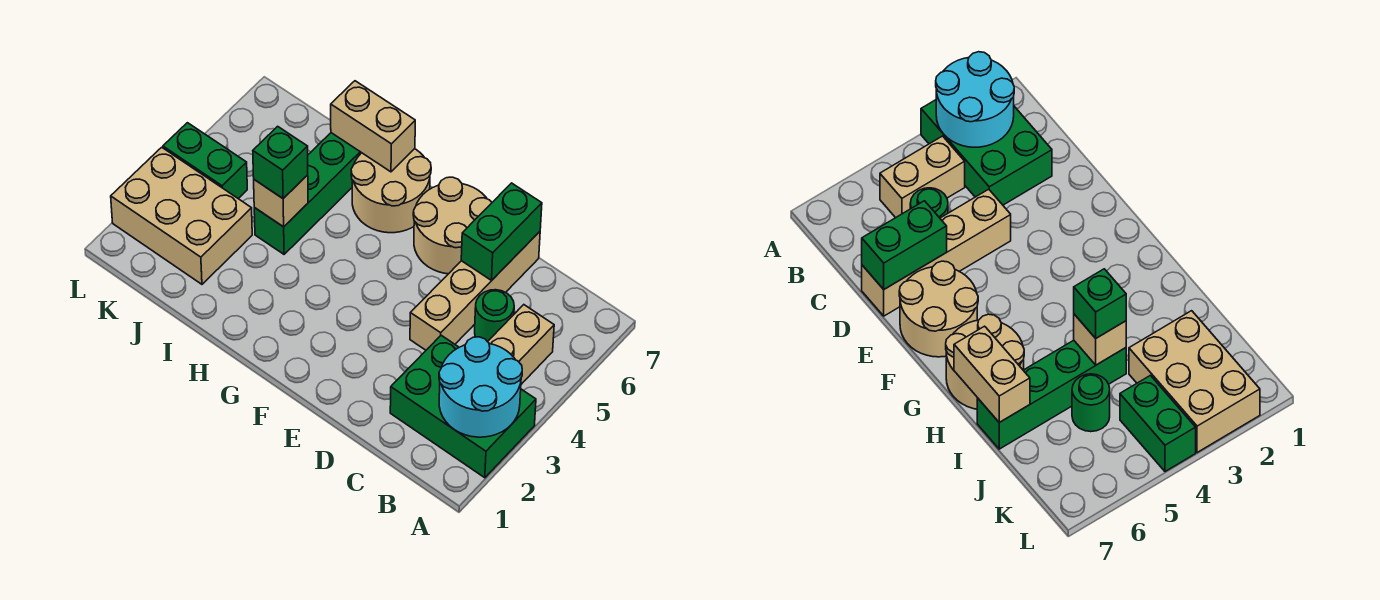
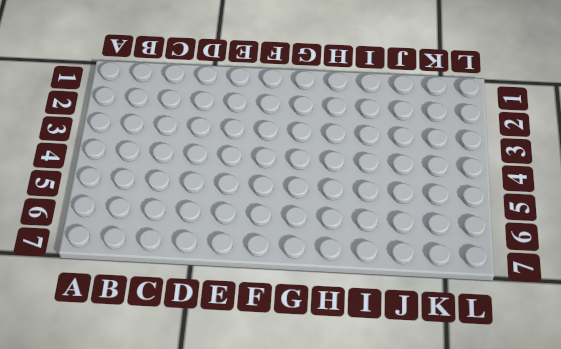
none -> green 2x3 brick [390,335,536,478]
none -> tan 1x2 brick [488,305,554,384]
none -> green 1x1 round brick [475,290,514,342]

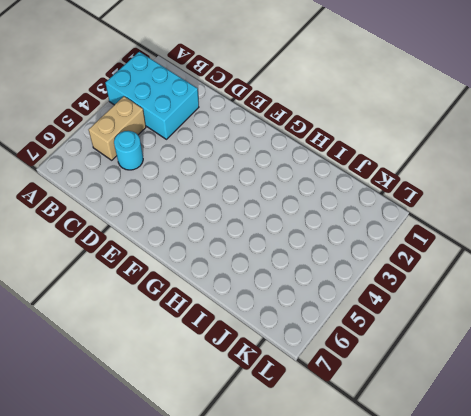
cyan 2x3 brick [105,52,199,139] -> green 2x3 brick [390,335,536,478]
cyan 1x1 round brick [114,131,143,170] -> green 1x1 round brick [475,290,514,342]
none -> tan 1x4 brick [410,232,540,350]
none -> tan 2x2 round brick [413,177,492,274]
none -> tan 2x2 round brick [351,149,431,233]

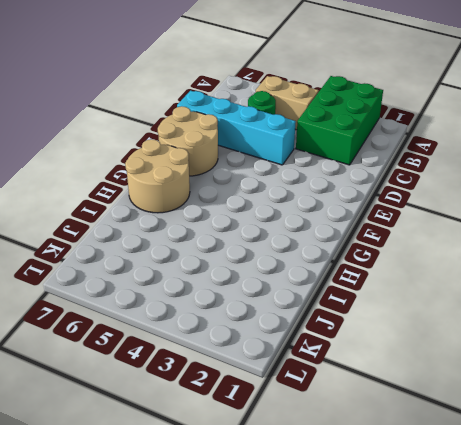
cyan 1x4 brick [177,91,296,165] -> tan 1x4 brick [410,232,540,350]
none -> green 1x4 brick [254,133,361,254]
none -> tan 2x3 brick [111,147,252,284]
none -> green 1x1 round brick [1072,374,1110,432]

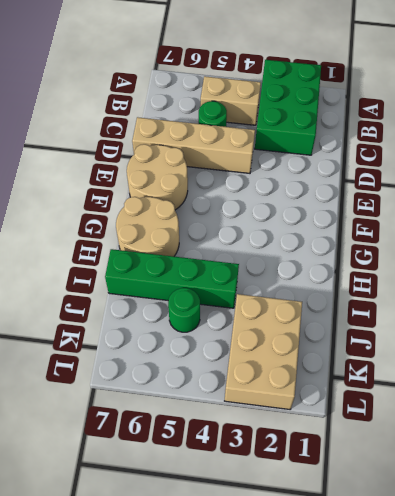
none -> green 1x2 brick [163,123,247,199]
none -> cyan 2x2 round brick [439,337,522,437]
none -> green 1x2 brick [461,183,542,280]

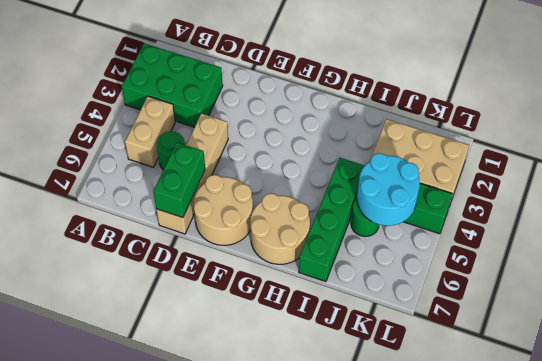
cyan 2x2 round brick [357,153,420,226] -> cyan 2x2 round brick moved to [439,337,522,437]
none -> tan 1x2 brick [331,81,415,172]
none -> tan 1x1 brick [254,175,308,227]
none -> green 1x1 brick [253,126,308,198]

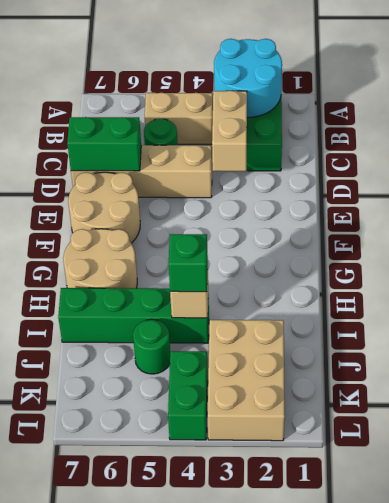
tan 1x2 brick [212,91,247,171] -> tan 1x2 brick moved to [331,81,415,172]

